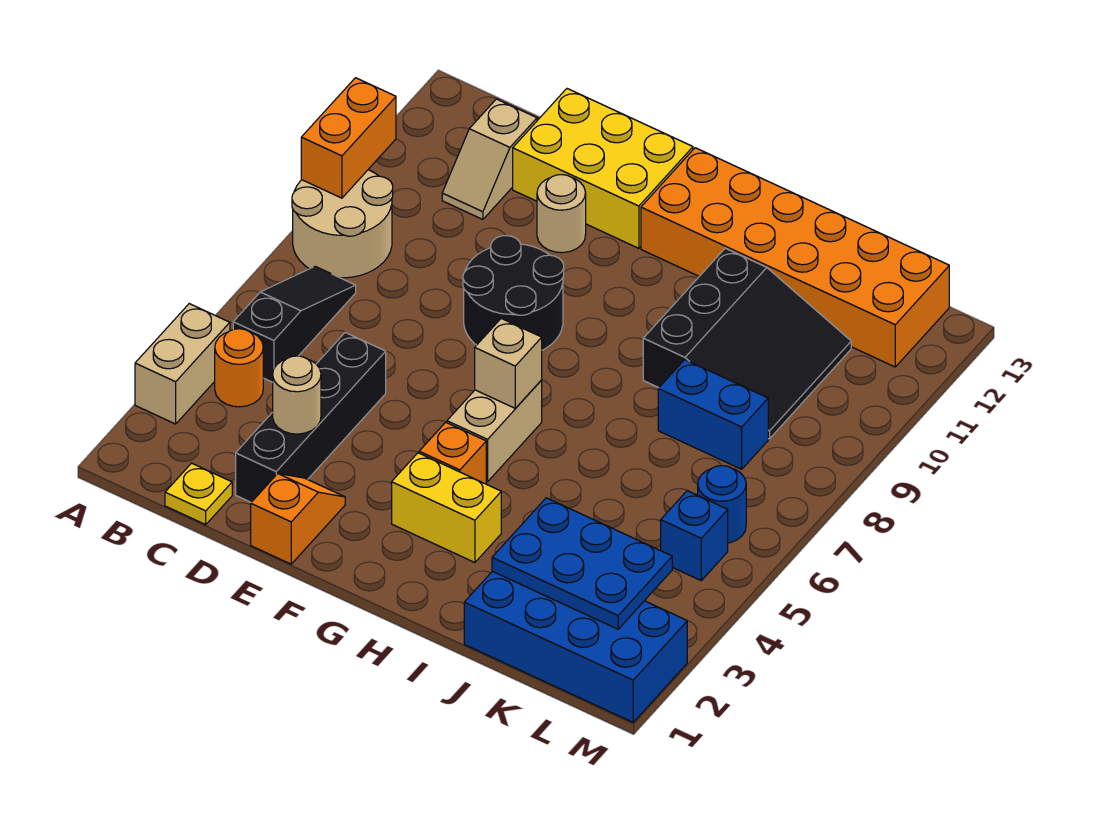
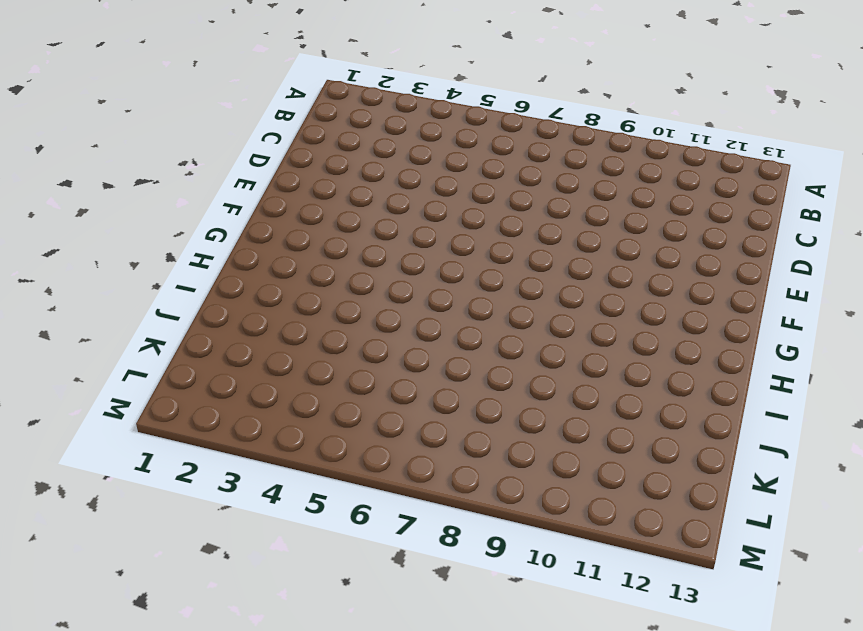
none -> tan 1x2 brick [135,304,230,424]
none -> tan 2x2 round brick [292,170,393,278]
none -> orange 1x1 round brick [215,329,263,407]

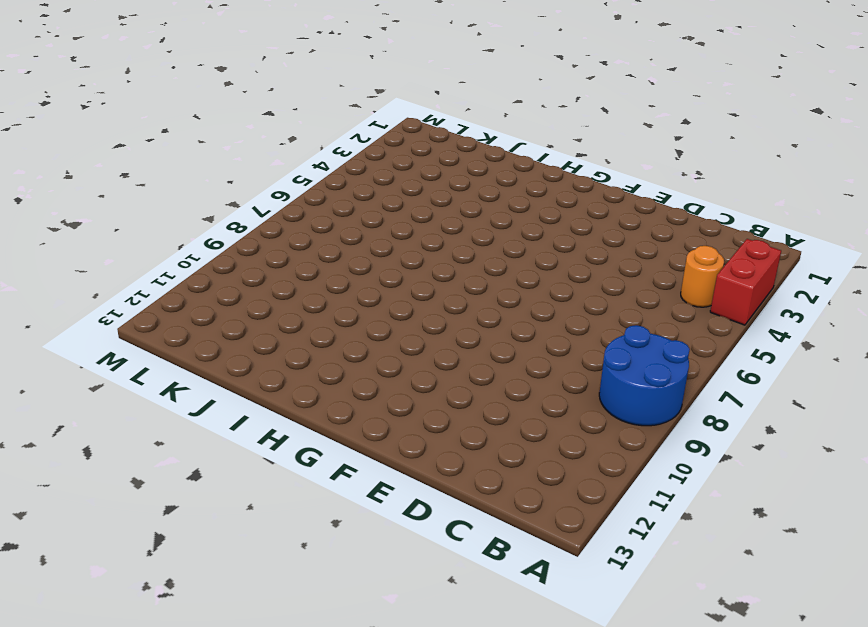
red 1x2 brick [710,239,781,325] -> tan 1x2 brick [135,304,230,424]
blue 2x2 round brick [599,325,690,426] -> tan 2x2 round brick [292,170,393,278]
none -> black 1x3 slope [233,266,356,382]
none -> yellow 1x1 plate [165,463,232,525]
none -> tan 1x2 slope [442,99,537,220]

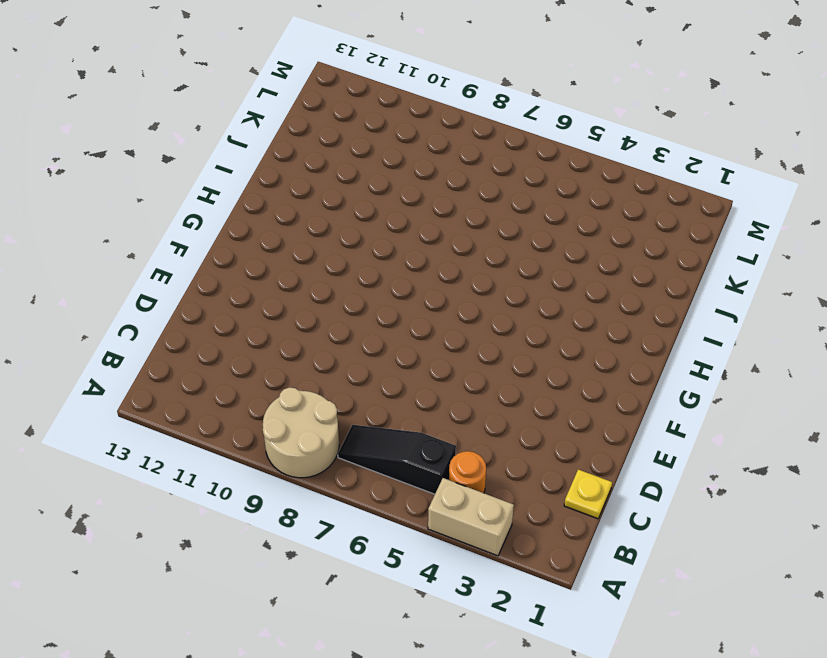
none -> tan 1x2 slope [442,99,537,220]
none -> black 1x4 brick [236,332,386,502]
none -> yellow 2x3 brick [513,89,693,248]

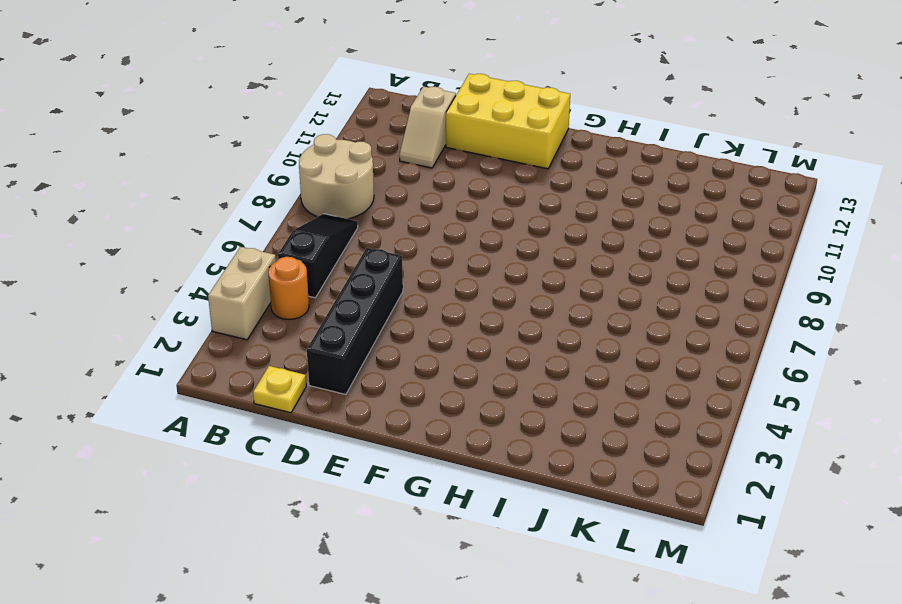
none -> orange 1x2 slope [251,474,345,564]
none -> black 2x2 round brick [463,236,564,350]
none -> tan 1x1 round brick [537,175,586,253]

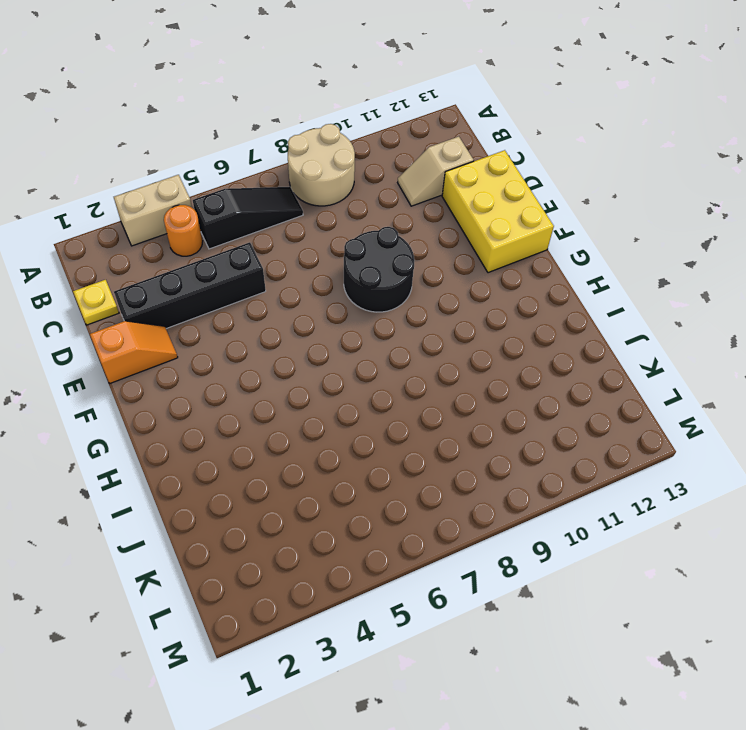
none -> tan 1x1 round brick [537,175,586,253]
none -> yellow 1x2 brick [392,453,501,563]
none -> orange 1x1 brick [419,422,486,484]

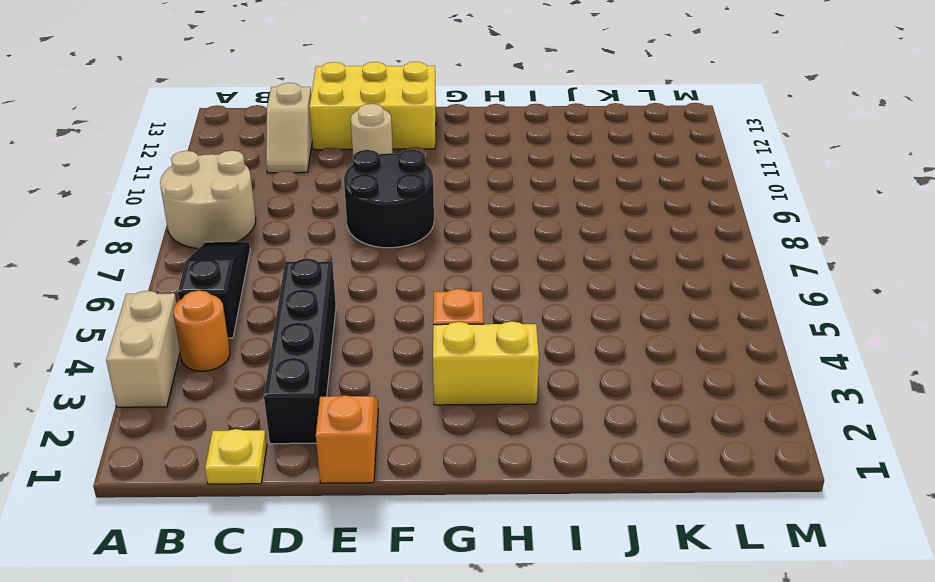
none -> tan 1x2 brick [447,380,542,482]
none -> orange 2x6 brick [641,148,949,367]
none -> black 3x3 slope [643,248,851,439]

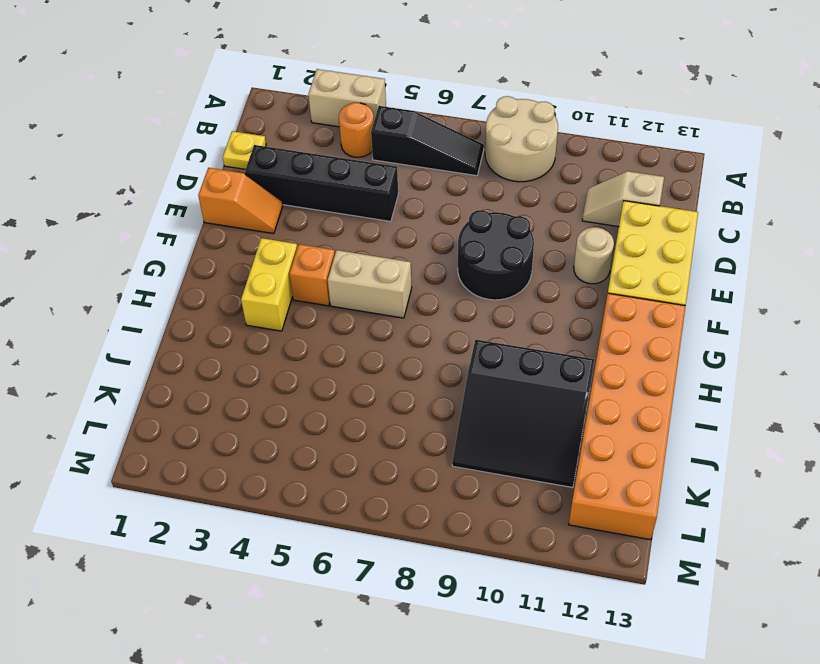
none -> blue 2x4 brick [464,571,687,722]
none -> blue 1x2 brick [658,360,768,469]
none -> blue 1x1 brick [661,491,728,580]

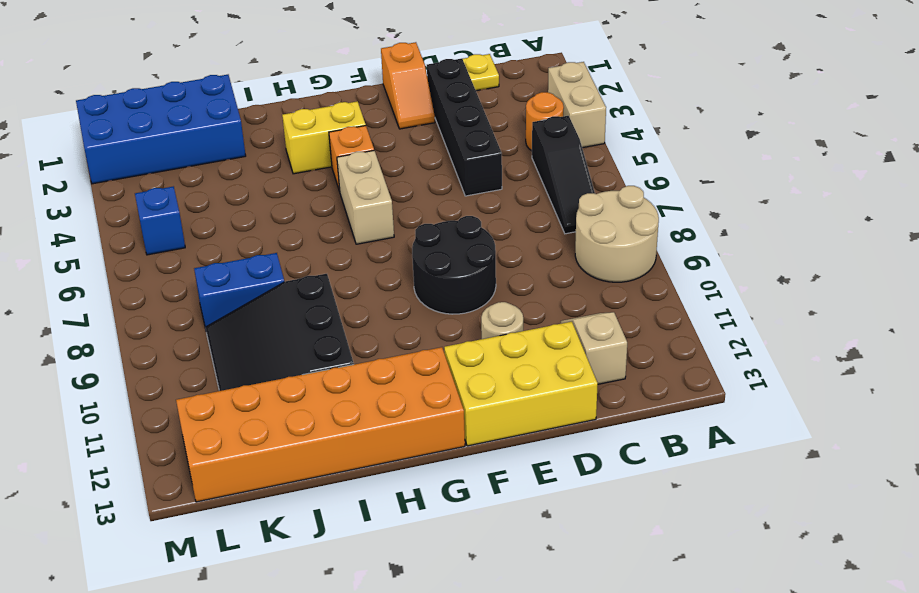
none -> blue 1x1 round brick [698,466,746,543]
none -> orange 1x2 brick [301,78,396,198]
none -> tan 1x1 round brick [273,356,321,434]

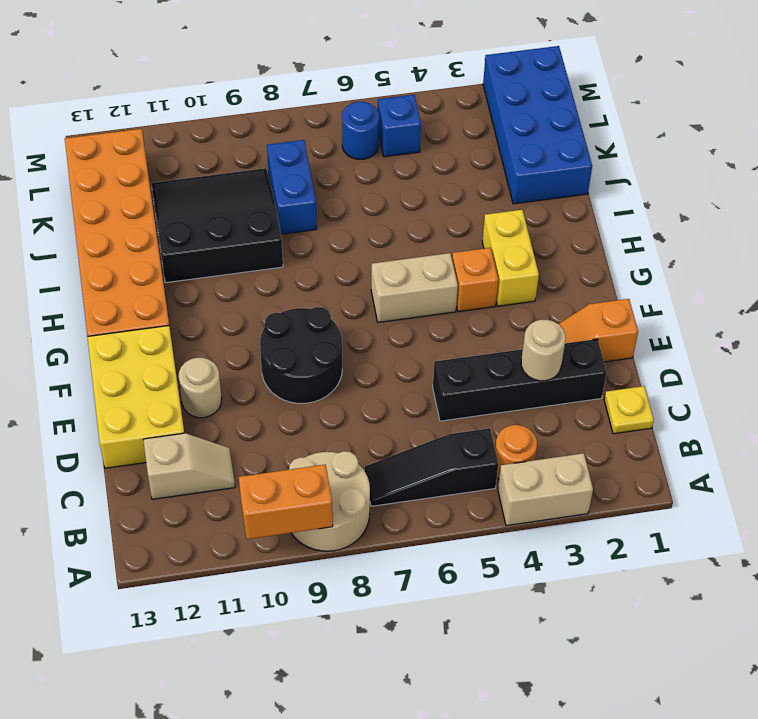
none -> tan 1x1 brick [475,319,542,408]
none -> blue 2x3 plate [492,498,672,629]

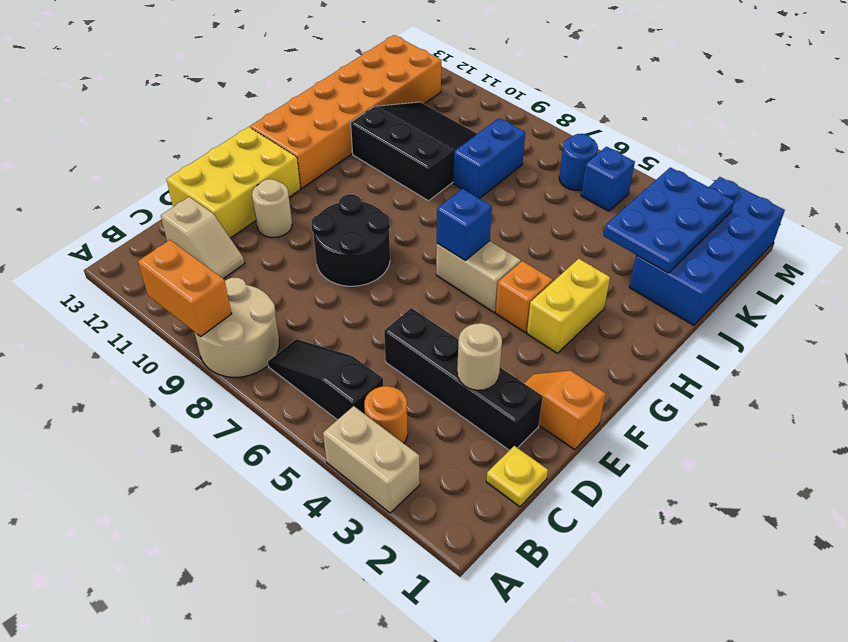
blue 1x1 brick [437,189,492,260] -> tan 1x1 brick [475,319,542,408]

